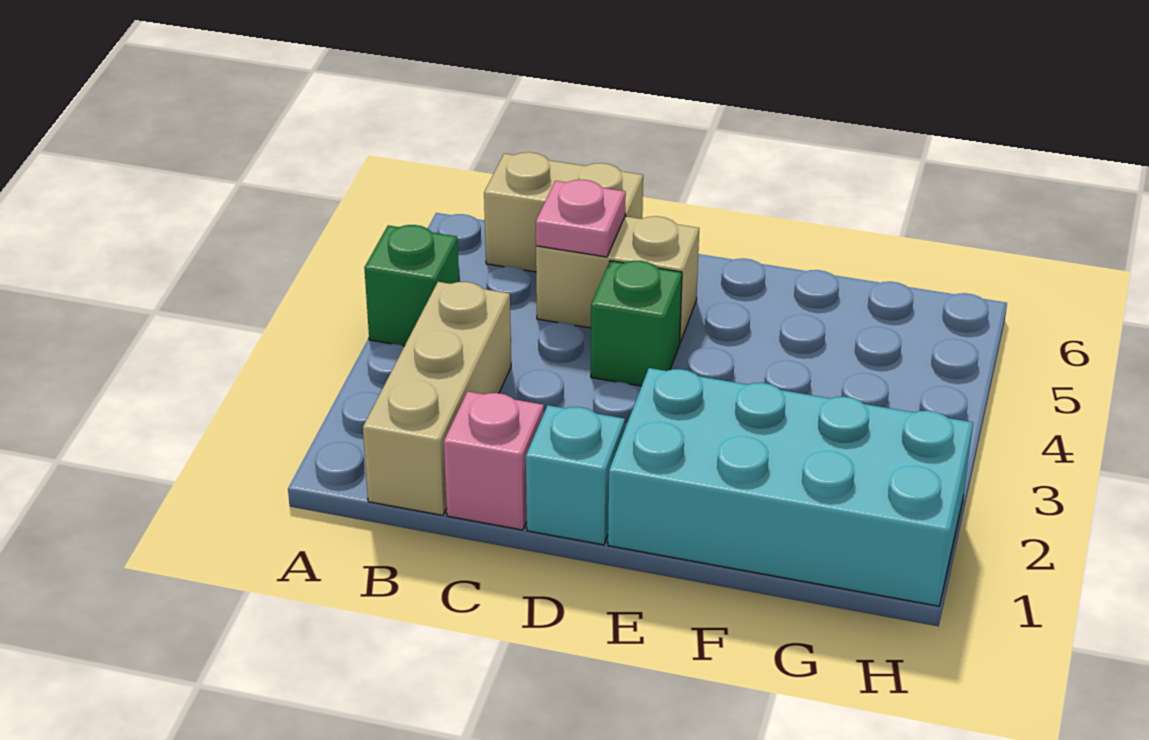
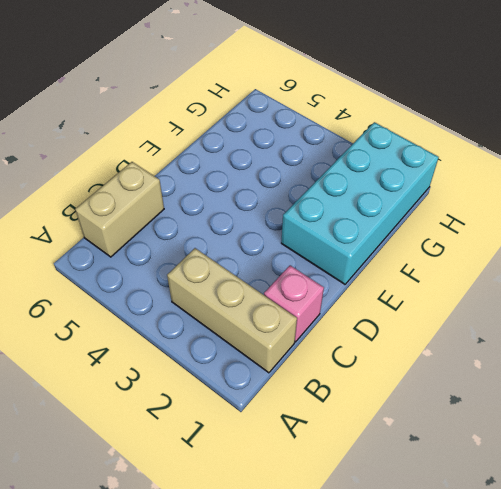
none -> green 1x1 brick [364,225,459,346]
none -> tan 1x2 brick [536,216,699,342]

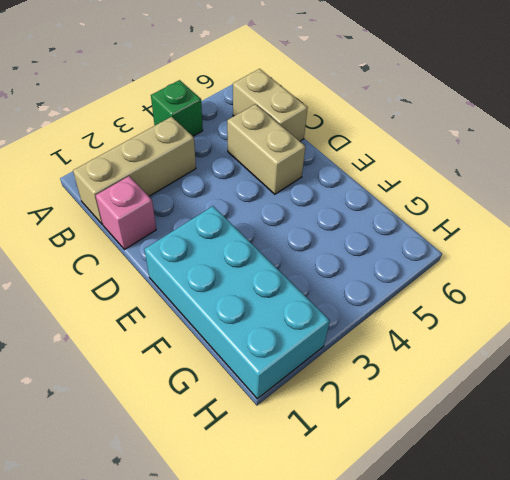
none -> cyan 1x1 brick [526,405,625,545]
none -> green 1x1 brick [591,261,682,386]

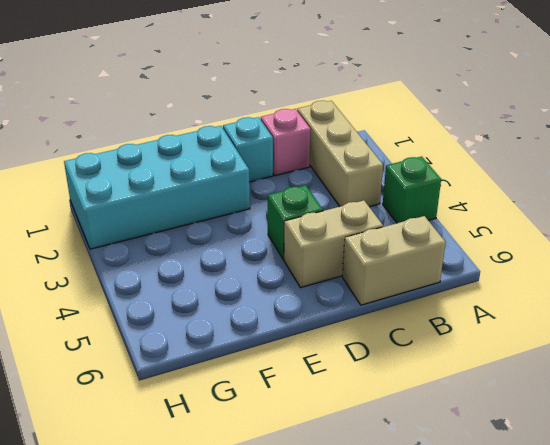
none -> pink 1x1 plate [536,180,626,257]

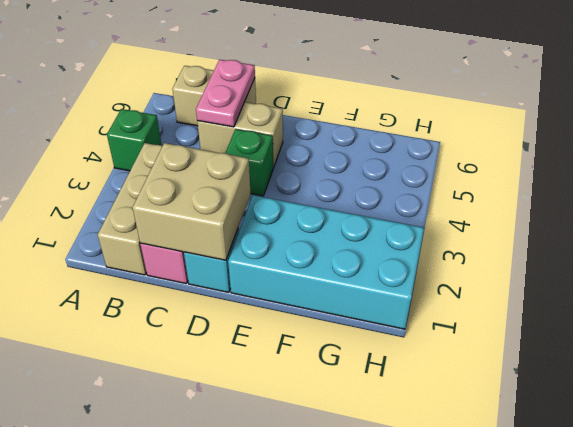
tan 2x2 brick [132,143,251,260] -> none
pink 1x2 plate [196,60,255,127] -> pink 1x1 plate [536,180,626,257]

